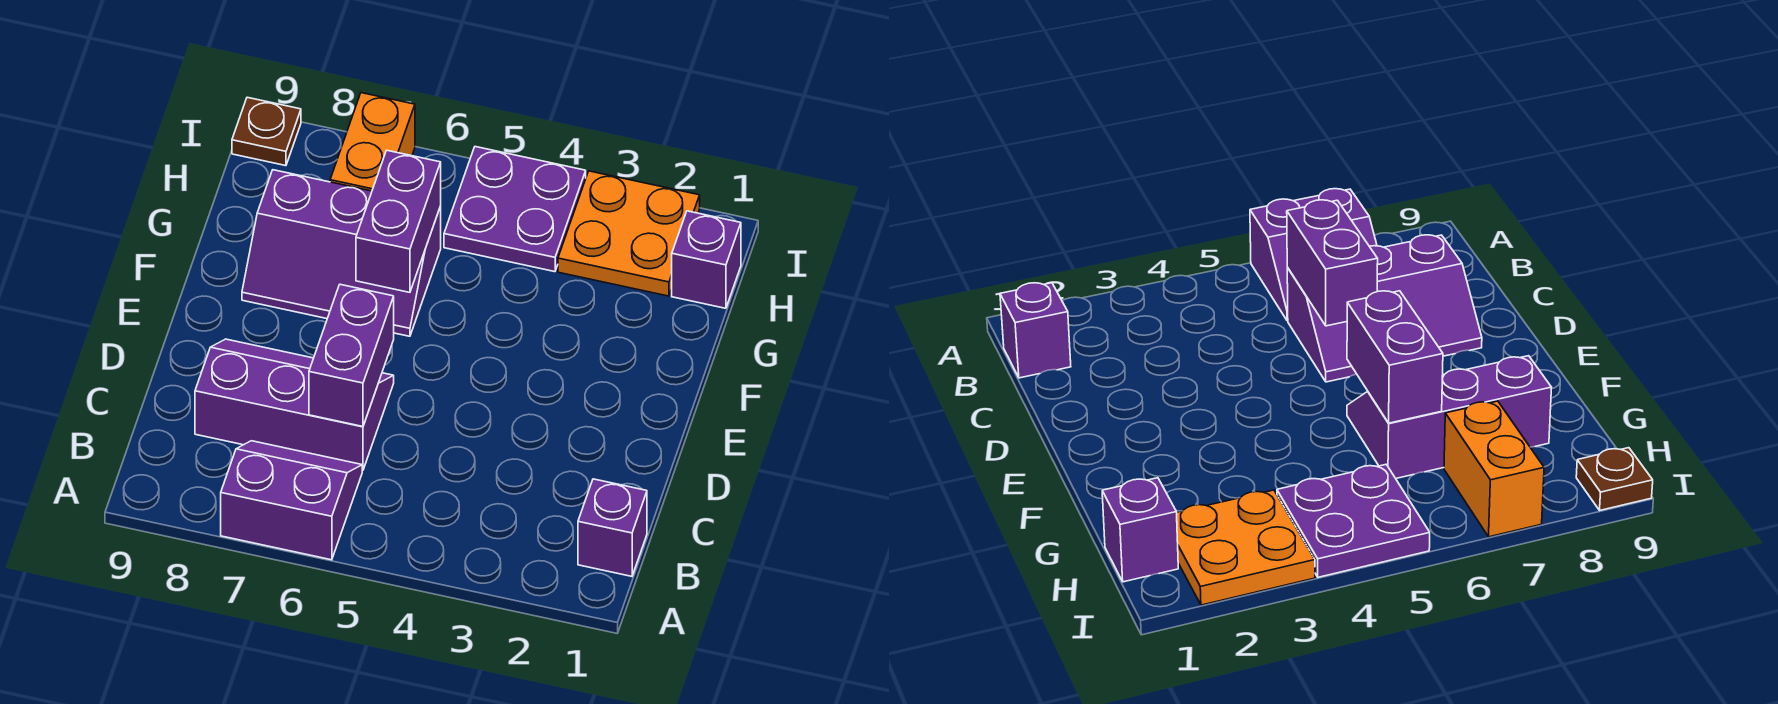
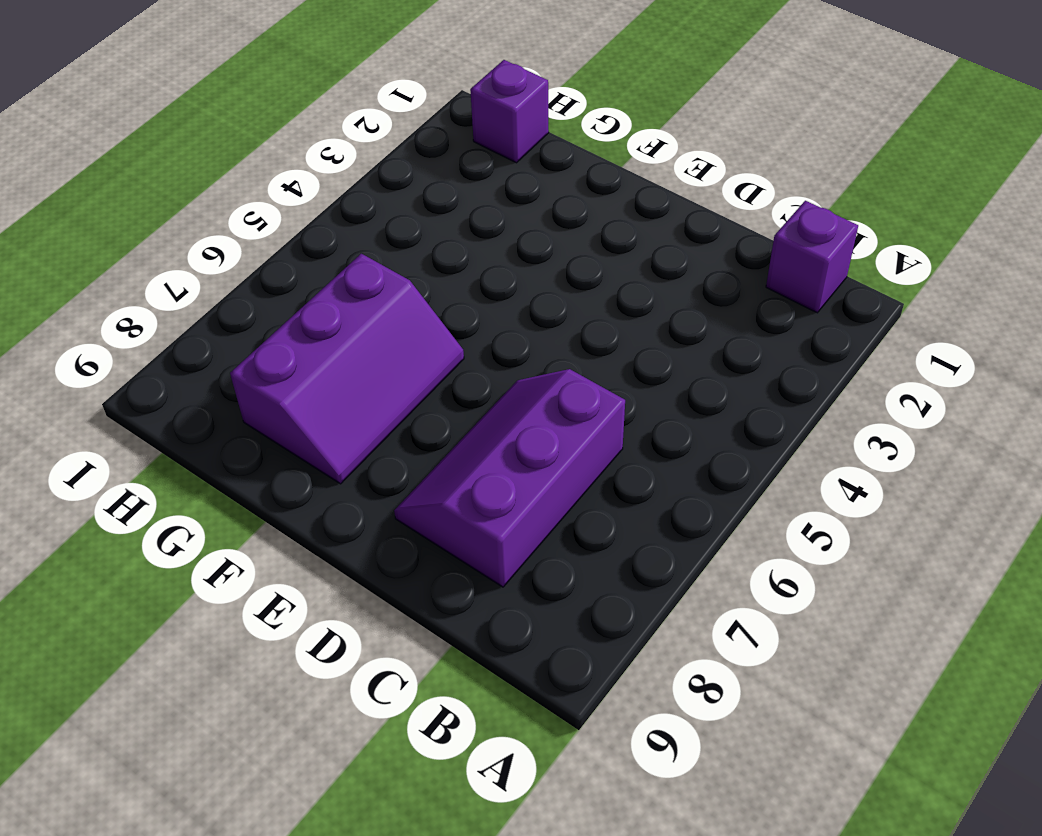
none -> purple 2x2 slope [221,441,362,560]
none -> orange 2x2 plate [558,171,700,296]

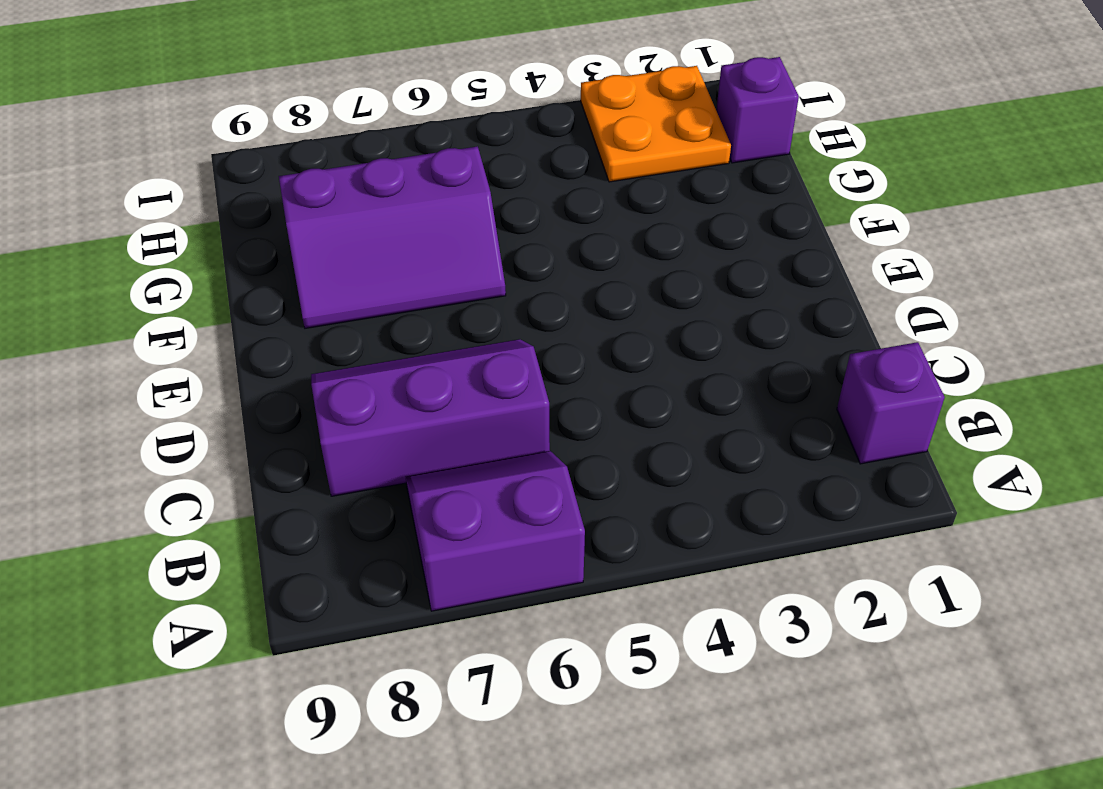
none -> purple 2x2 plate [444,147,586,272]
none -> orange 1x2 brick [330,93,415,191]

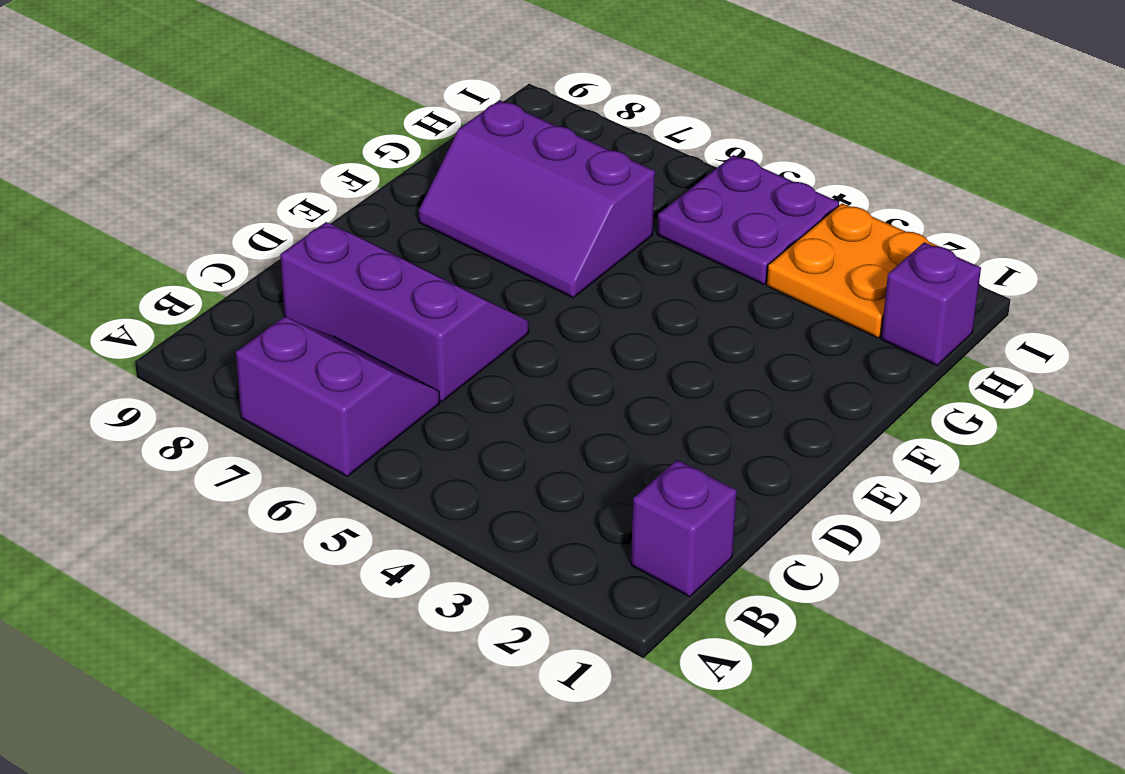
none -> orange 1x2 brick [330,93,415,191]
none -> brown 1x1 plate [232,97,301,166]

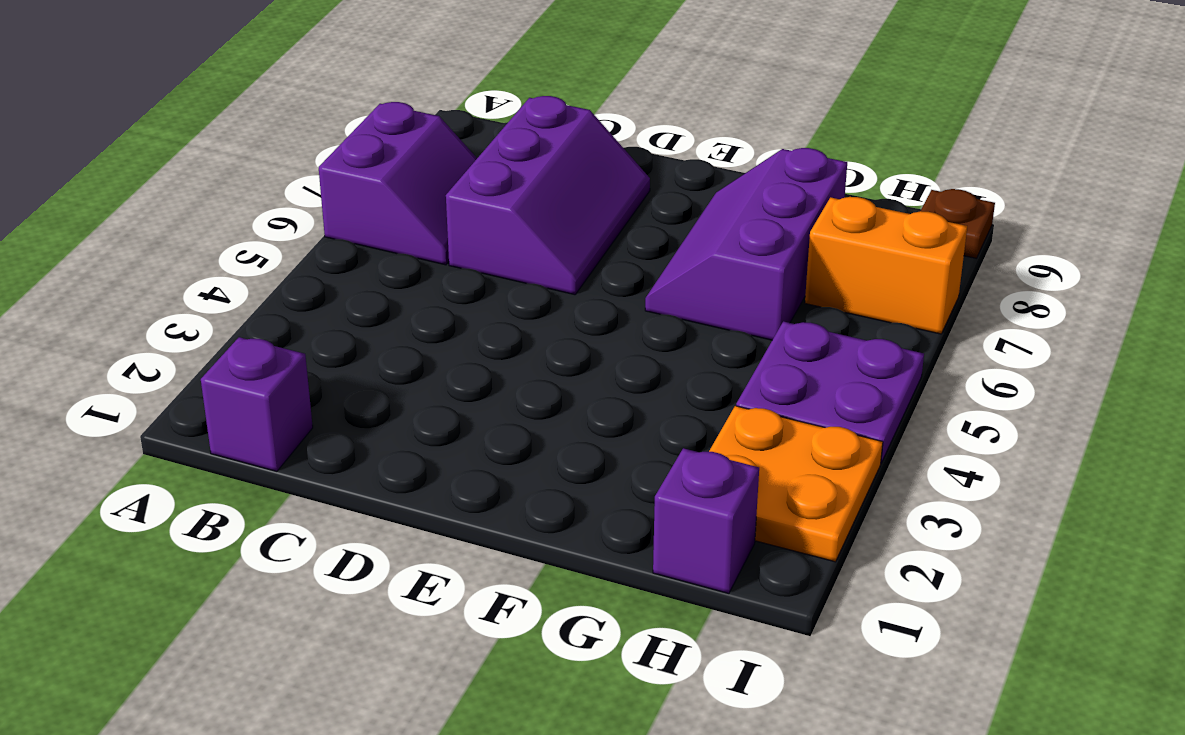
none -> purple 1x2 brick [309,284,394,427]
none -> purple 1x2 brick [356,150,441,292]

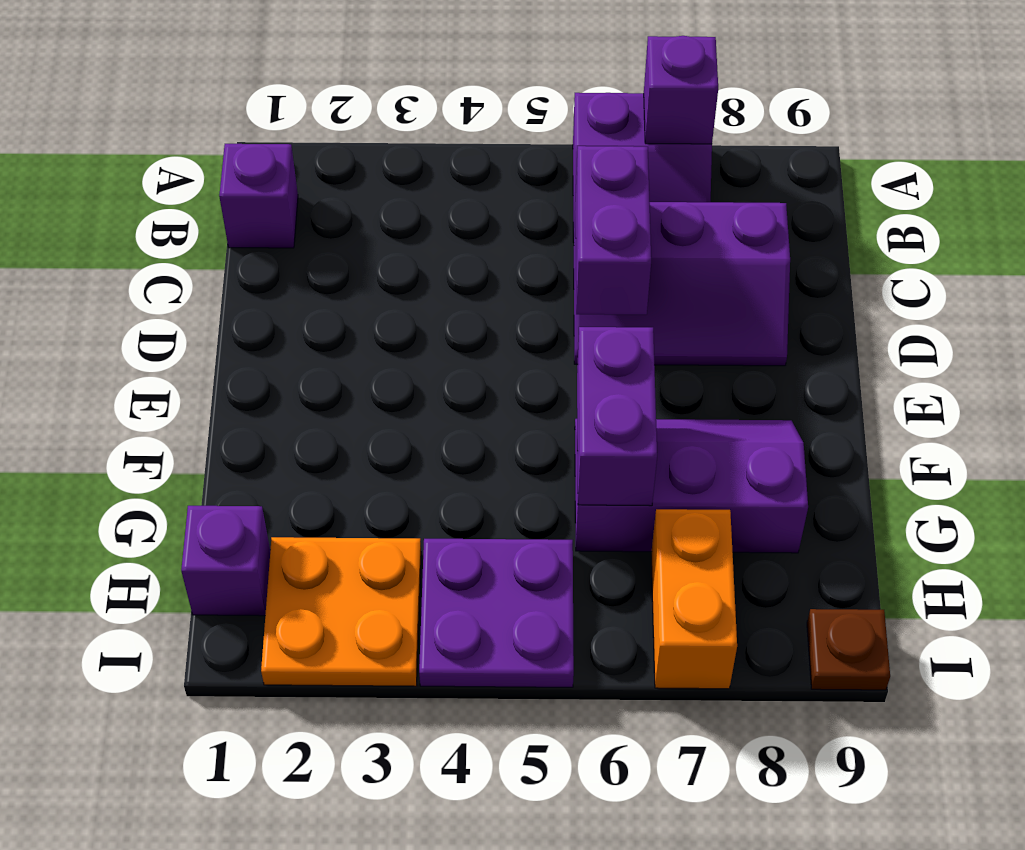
purple 1x1 brick [644,36,718,144] -> none

